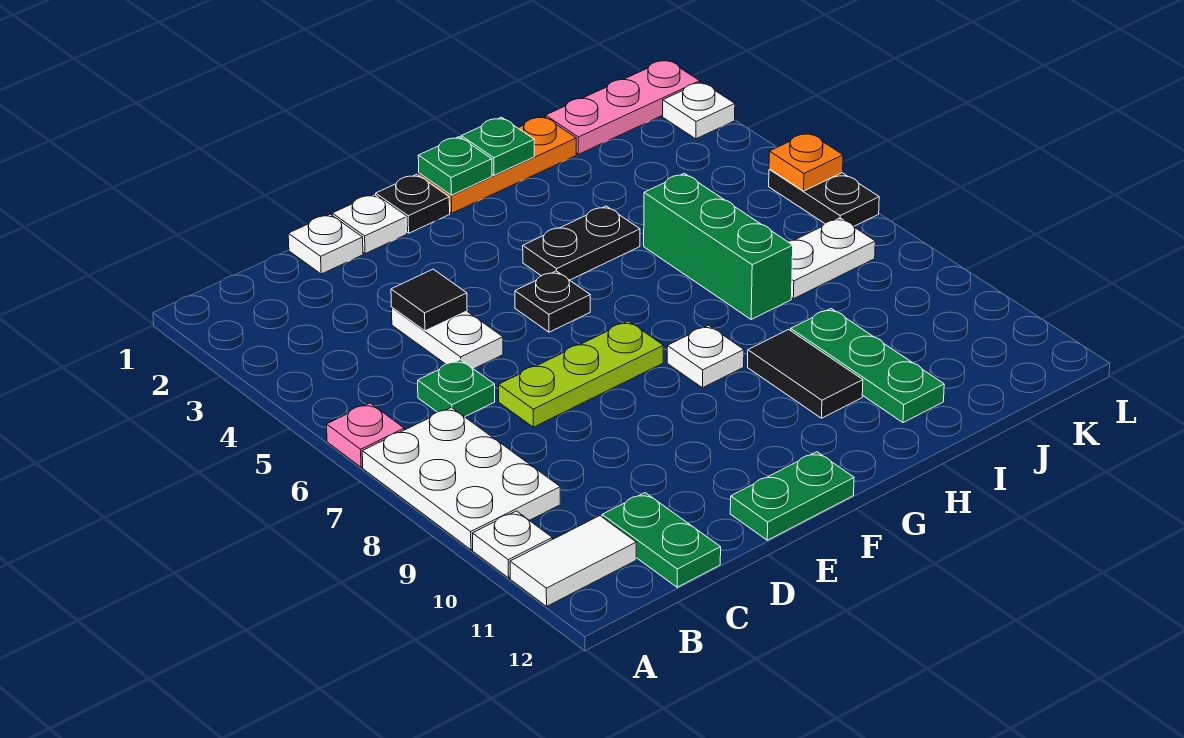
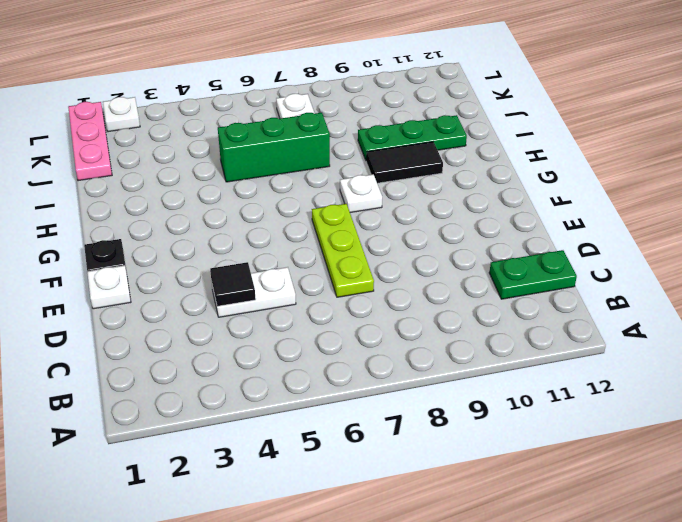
none -> pink 1x1 plate [327,403,404,467]
none -> white 2x3 plate [362,407,560,550]
none -> white 1x1 plate [472,511,552,578]

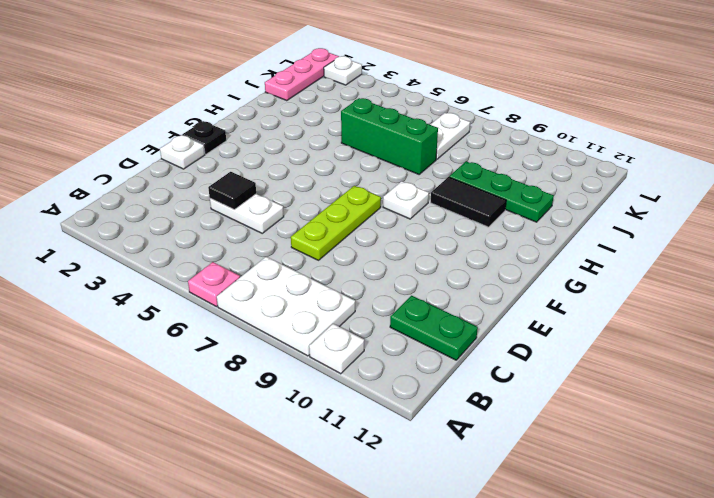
none -> white 1x2 tile [510,516,636,606]
none -> green 1x1 plate [418,360,495,417]
none -> white 1x1 plate [288,214,363,274]

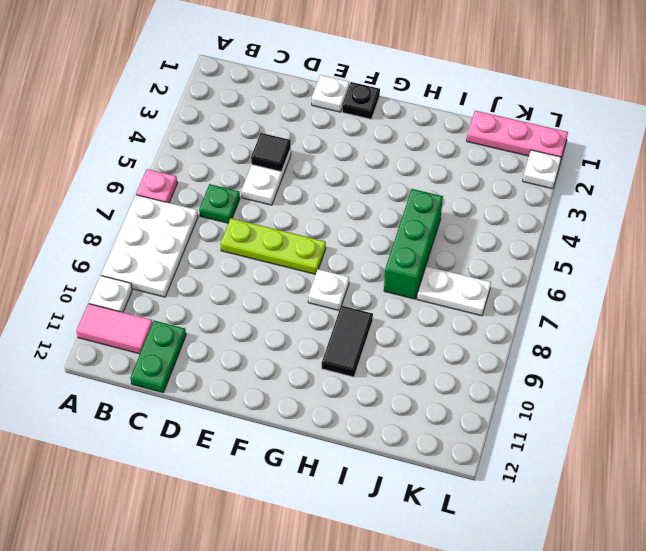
pink 1x2 tile [76,304,153,354] -> white 1x2 tile [510,516,636,606]
none -> white 1x1 plate [288,214,363,274]
none -> green 1x2 plate [730,452,854,540]
none -> black 1x1 plate [515,271,590,332]

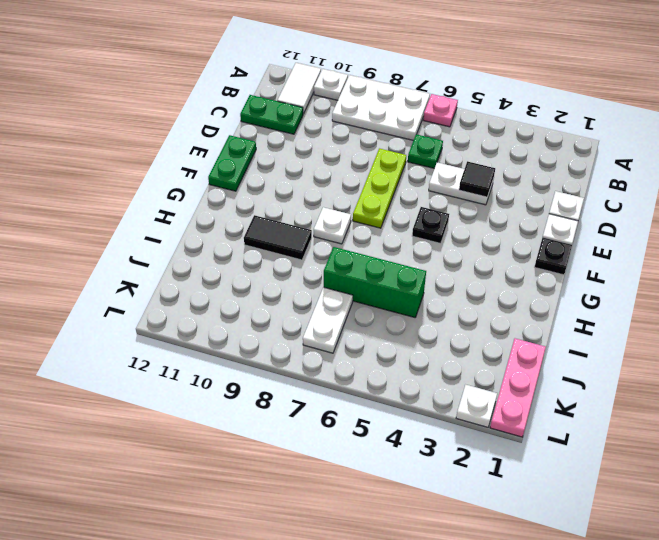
none -> orange 1x3 plate [419,116,576,213]
none -> black 1x2 plate [523,206,640,280]
none -> green 1x3 plate [791,309,944,423]

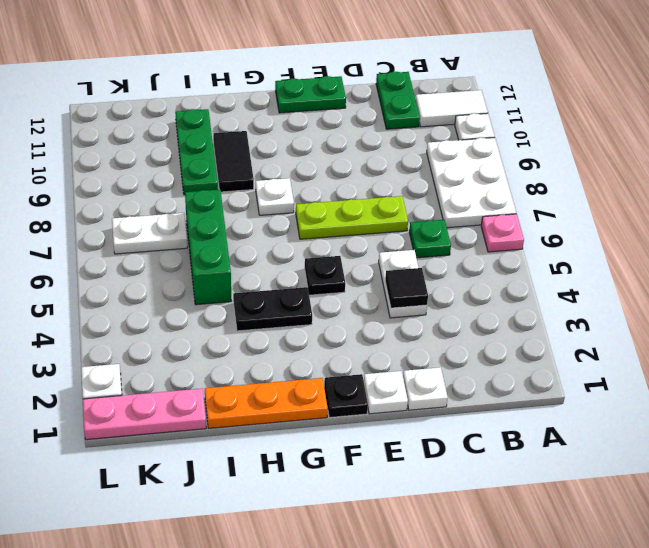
none -> black 1x2 plate [769,169,879,226]
none -> green 1x1 plate [418,137,492,195]
none -> green 1x1 plate [461,117,534,175]

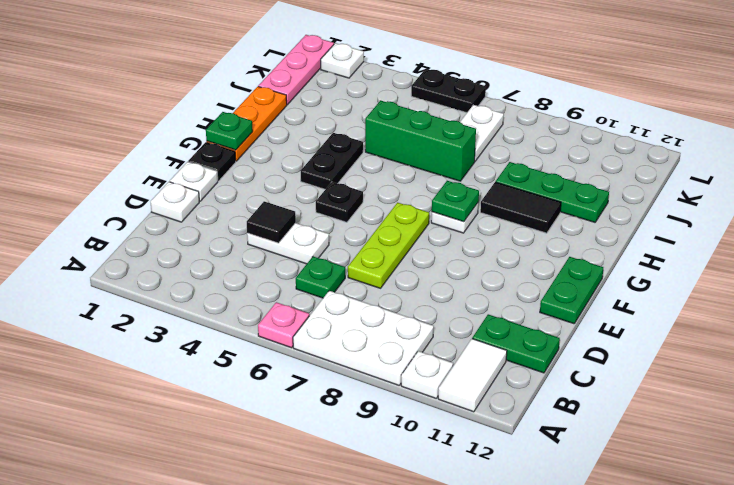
green 1x1 plate [432,181,479,222] -> green 1x1 plate moved to [461,117,534,175]
none -> orange 1x1 plate [769,133,843,191]

